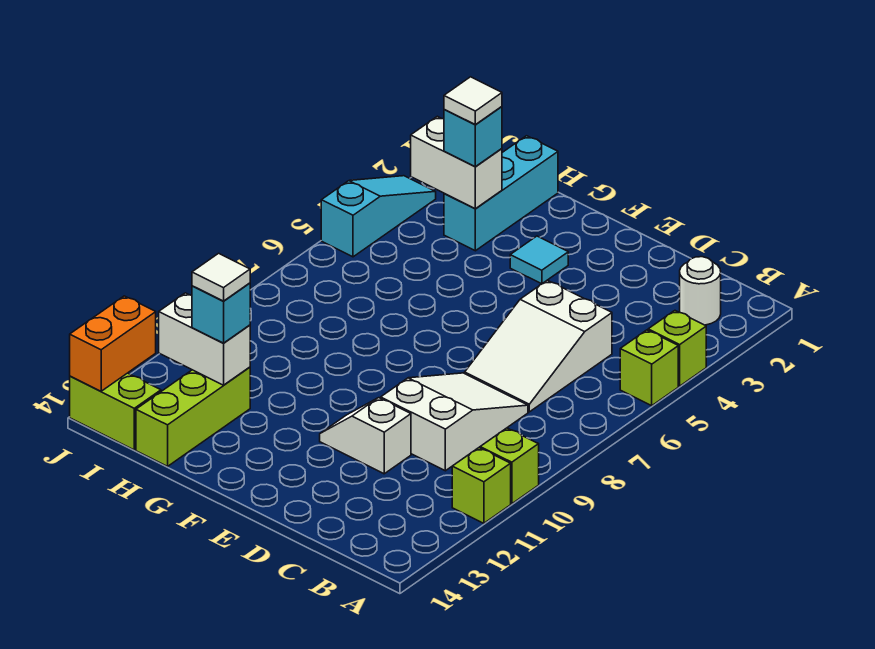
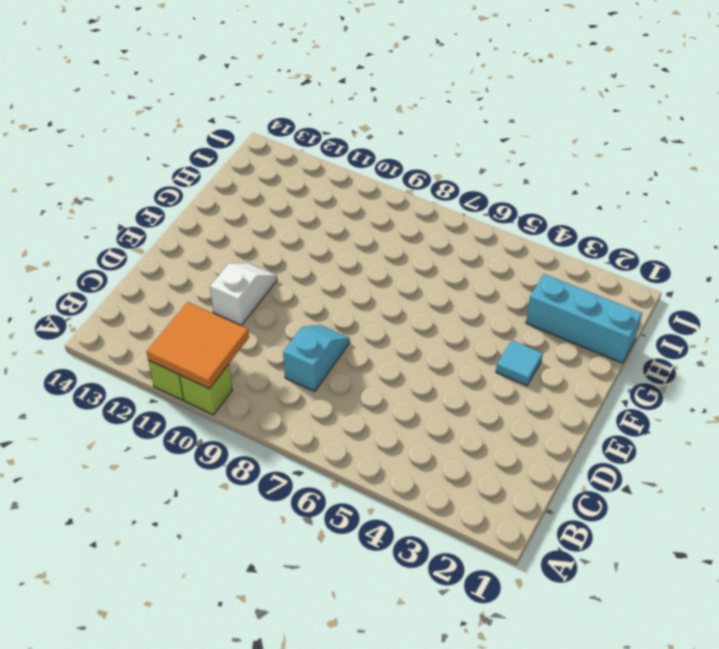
orange 2x2 tile [147,302,249,389] -> none
cyan 1x2 slope [283,325,350,391] -> white 2x3 slope [381,373,528,471]
none -> lime 1x1 brick [648,311,706,386]
none -> lime 1x1 brick [620,330,678,406]
none -> white 1x1 round brick [680,257,721,325]

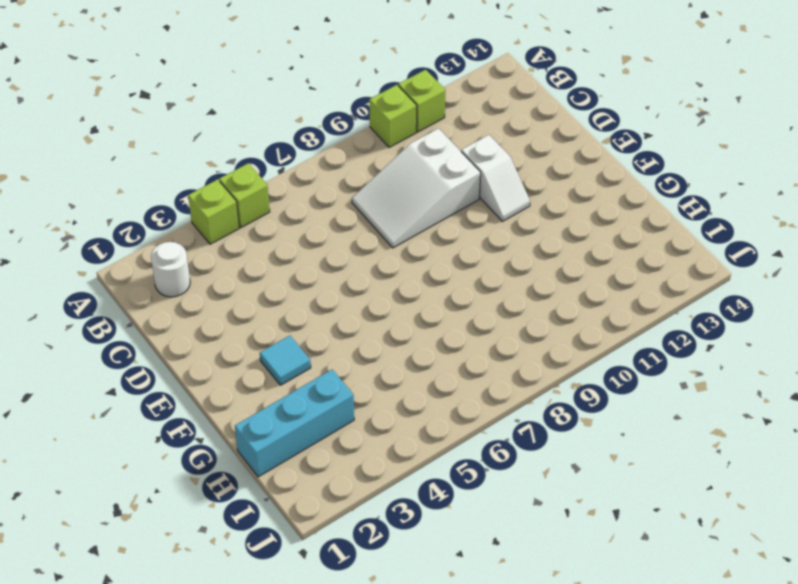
none -> white 2x3 slope [465,280,612,412]
none -> lime 1x3 brick [136,367,250,466]
none -> lime 1x2 brick [70,373,161,450]

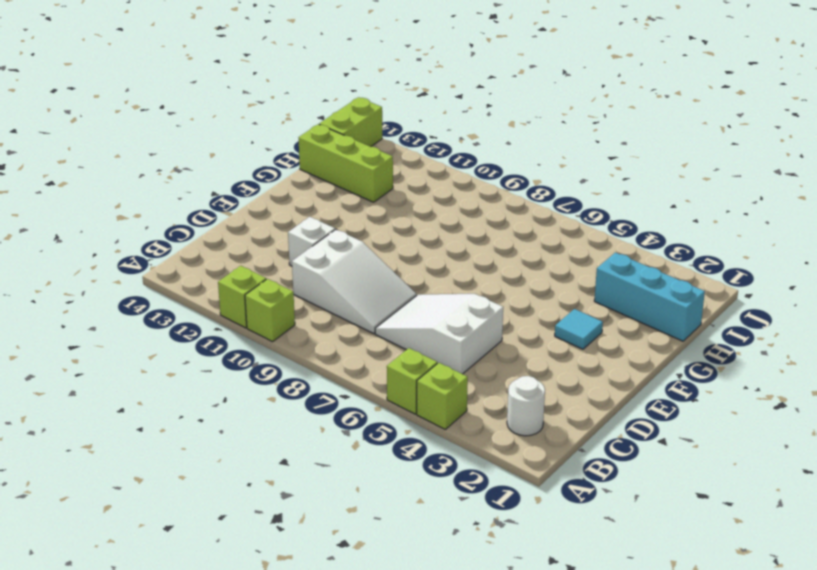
none -> cyan 1x3 slope [321,176,436,257]
none -> white 1x2 brick [411,116,502,209]
none -> white 1x2 brick [159,293,250,385]

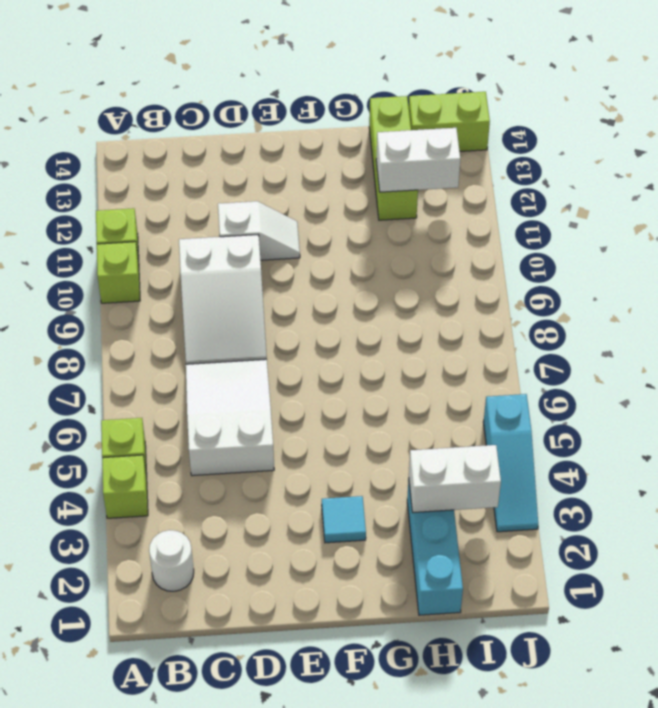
none -> orange 1x2 brick [70,296,156,391]
none -> cyan 1x1 brick [444,107,502,167]
none -> cyan 1x1 brick [192,283,250,343]

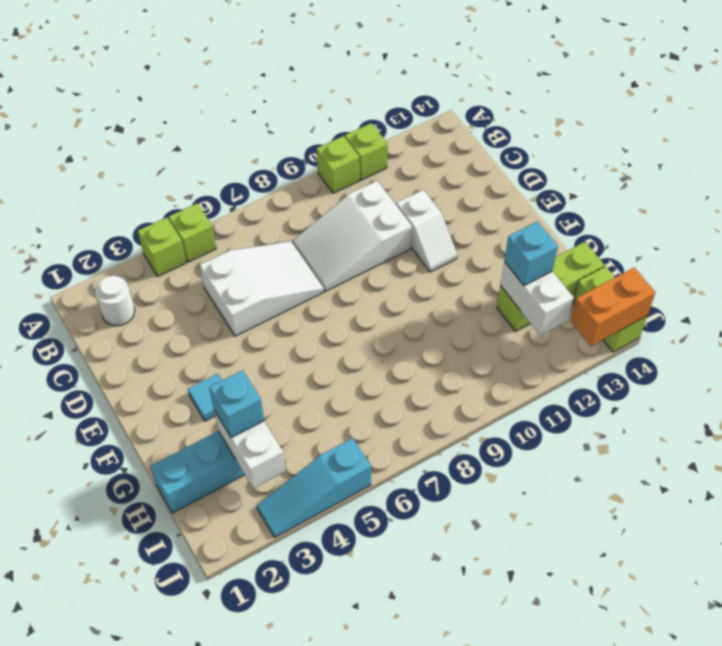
none -> white 1x1 tile [444,77,502,125]
none -> white 1x1 tile [192,253,250,301]

